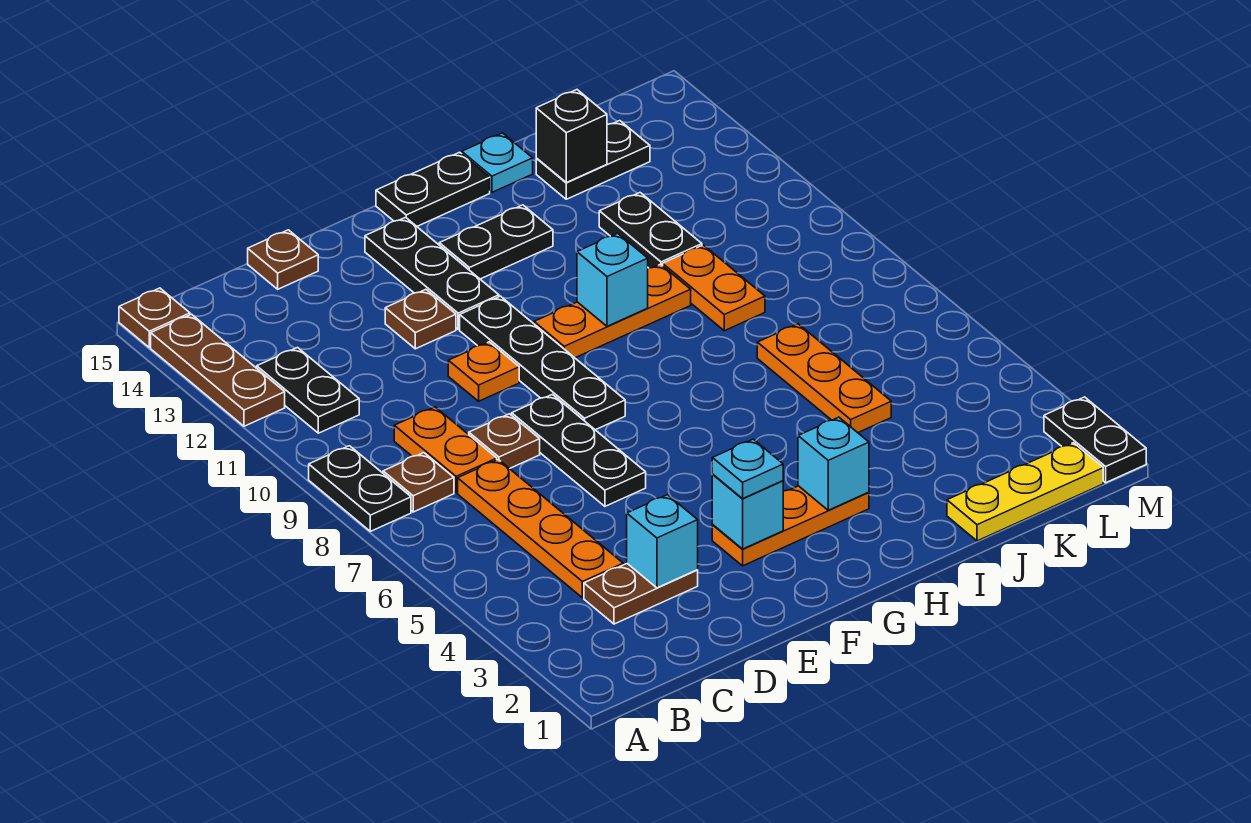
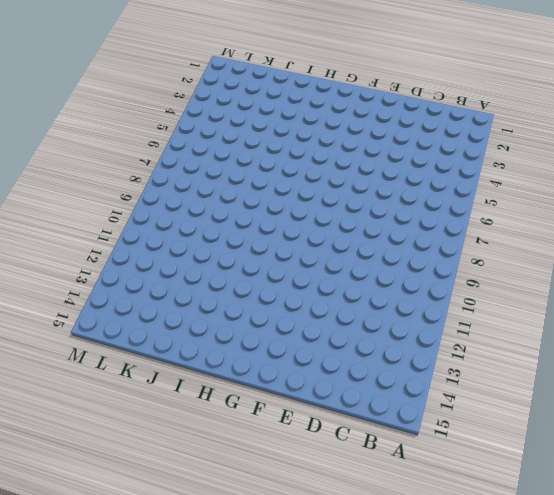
none -> black 1x2 plate [309,446,411,531]
none -> brown 1x3 plate [151,314,285,426]
none -> brown 1x1 plate [119,288,190,347]
none -> brown 1x1 plate [383,453,454,512]

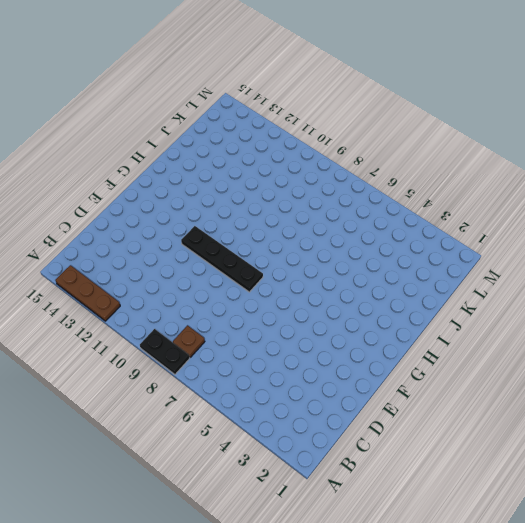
none -> brown 1x1 plate [119,288,190,347]
none -> black 1x2 plate [257,348,359,433]
none -> brown 1x2 plate [584,564,698,624]
none -> orange 1x4 plate [458,459,623,598]

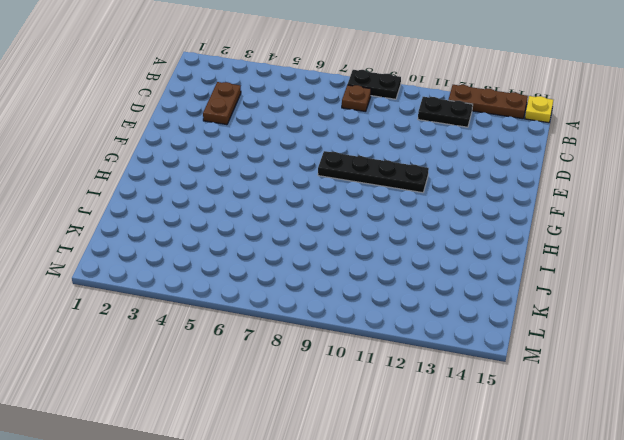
yellow 1x1 plate [525,96,553,123] -> brown 1x1 plate [119,288,190,347]
none -> orange 1x4 plate [458,459,623,598]
none -> orange 1x2 plate [394,407,497,493]
none -> brown 1x1 plate [469,414,540,469]
none -> brown 1x1 plate [248,230,318,289]

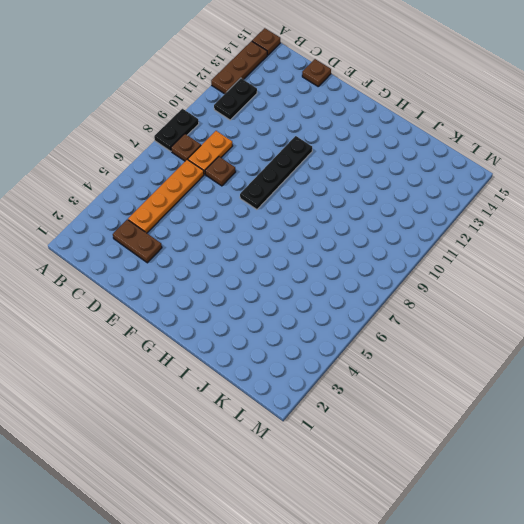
none -> black 1x3 plate [512,394,646,506]
none -> orange 1x1 plate [448,342,519,401]
none -> brown 1x1 plate [385,289,456,349]
none -> orange 1x3 plate [712,486,869,566]

